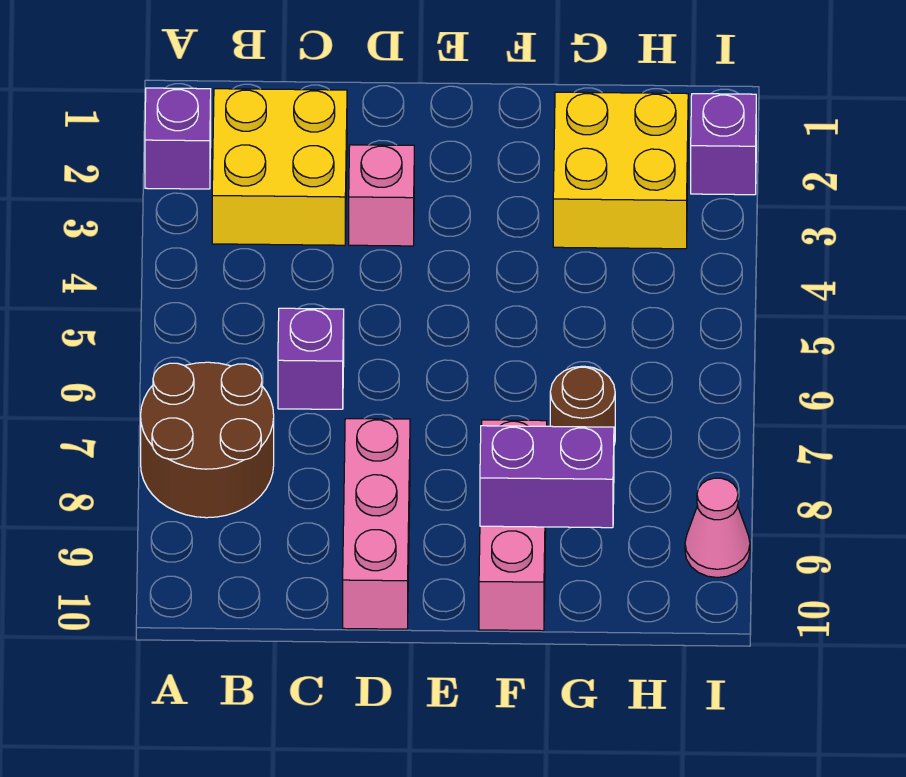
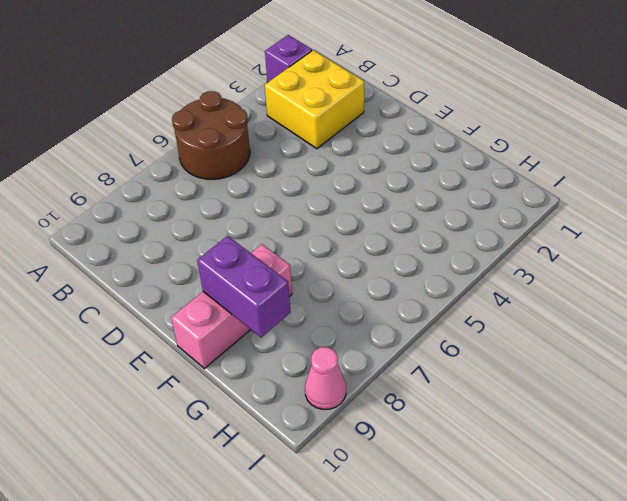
brown 2x2 round brick [172,91,250,179] -> brown 2x2 round brick moved to [141,362,274,518]
none -> purple 1x1 brick [278,308,344,409]
none -> pink 1x1 brick [349,145,414,246]
none -> pink 1x3 brick [343,419,410,629]

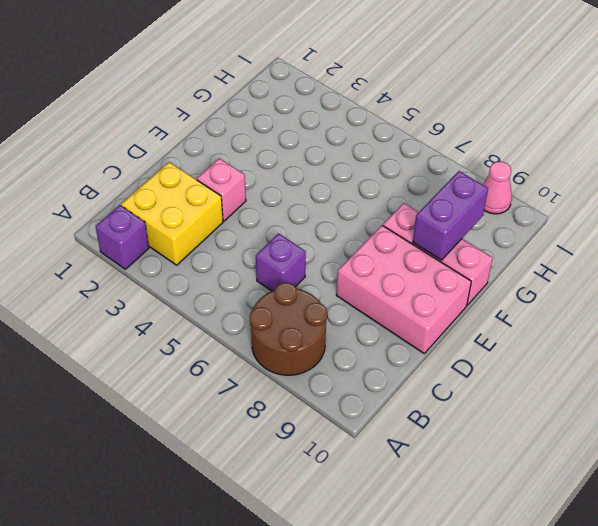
pink 2x3 brick [336,225,471,353] -> pink 1x3 brick [343,419,410,629]
none -> yellow 2x2 brick [553,92,688,249]
none -> brown 1x1 round brick [550,366,615,445]
none -> purple 1x1 brick [691,94,756,195]

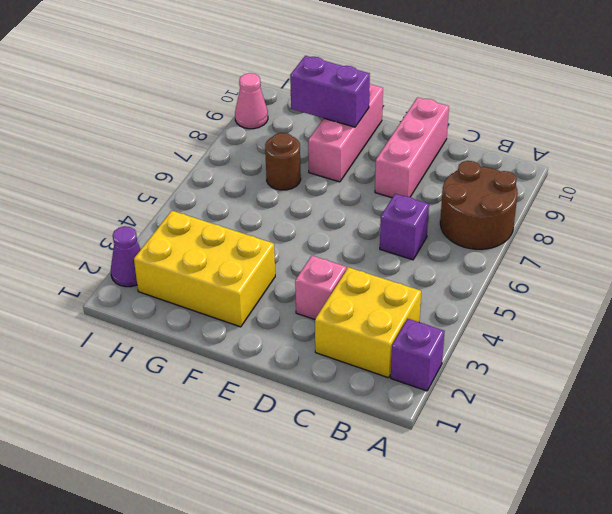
yellow 2x3 brick [134,211,275,327] -> yellow 2x2 brick [553,92,688,249]
purple 1x1 cone [111,226,141,287] -> purple 1x1 brick [691,94,756,195]

